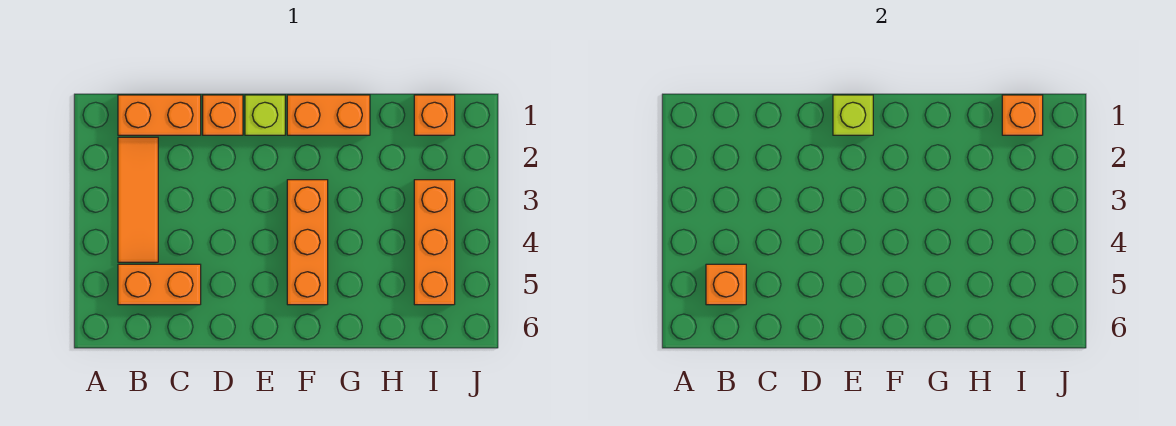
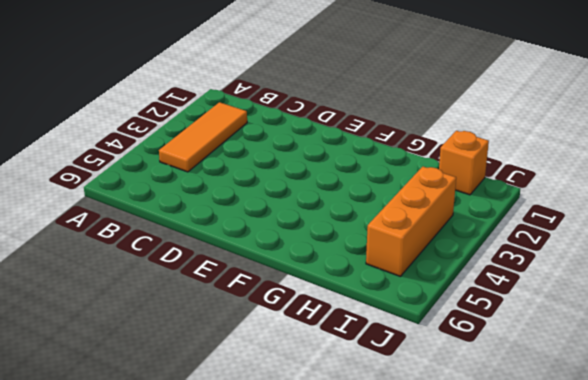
none -> orange 1x2 brick [118,95,201,135]
none -> orange 1x2 brick [118,264,201,305]
none -> orange 1x1 brick [203,95,243,135]

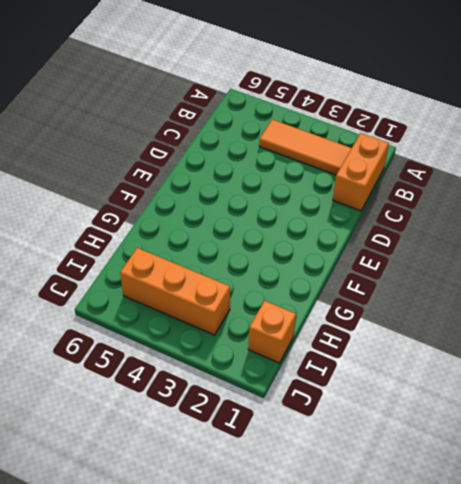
none -> orange 1x2 brick [118,264,201,305]
none -> orange 1x1 brick [203,95,243,135]
none -> lime 1x1 brick [245,95,285,135]

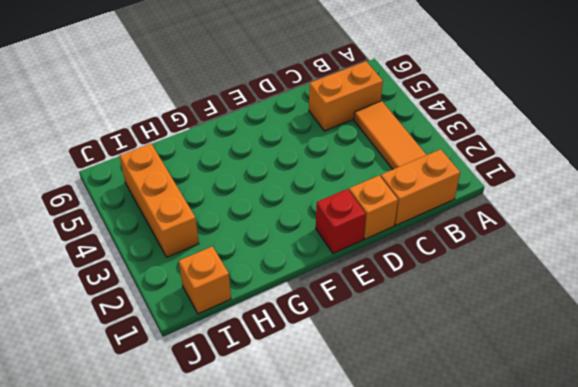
red 1x1 brick [316,189,366,253] -> lime 1x1 brick [245,95,285,135]
none -> orange 1x2 brick [287,95,370,135]
none -> orange 1x3 brick [287,180,328,305]
none -> orange 1x1 brick [706,264,746,305]

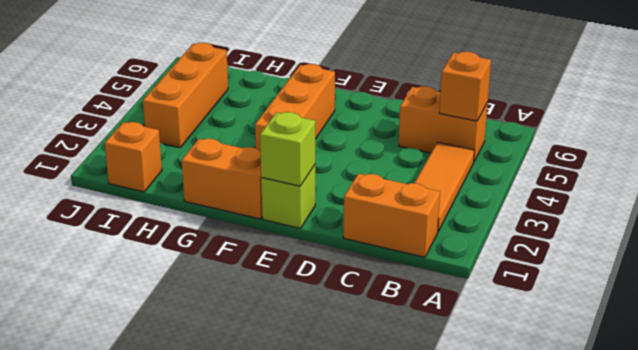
none -> orange 1x1 brick [203,95,243,135]
none -> orange 1x1 brick [1002,95,1043,135]

